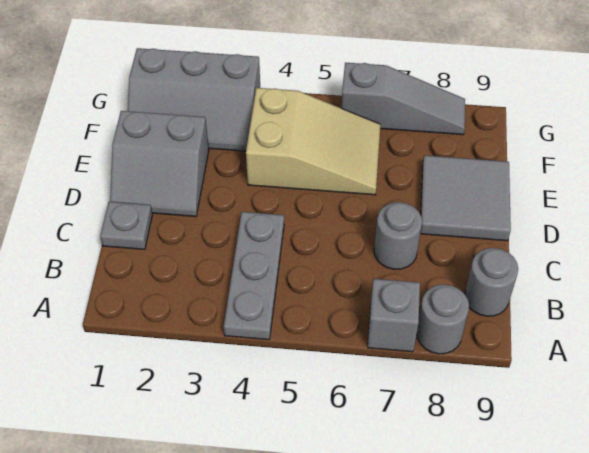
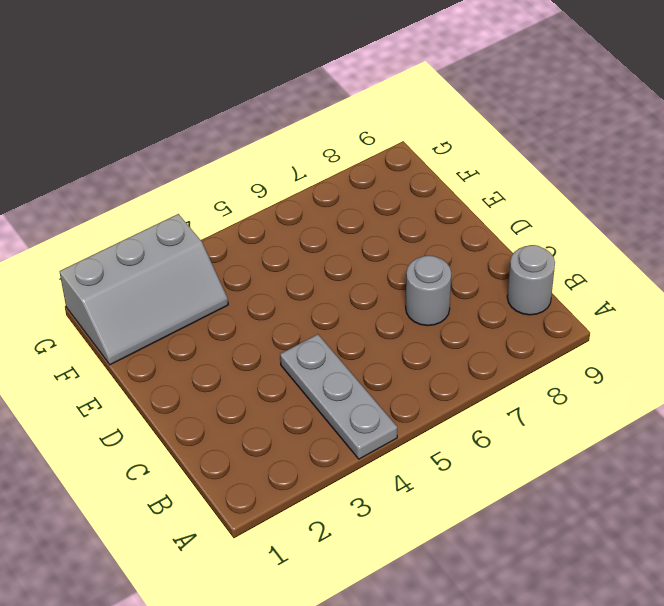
none -> grey 1x1 brick [368,279,420,352]
none -> grey 1x1 round brick [417,285,469,354]

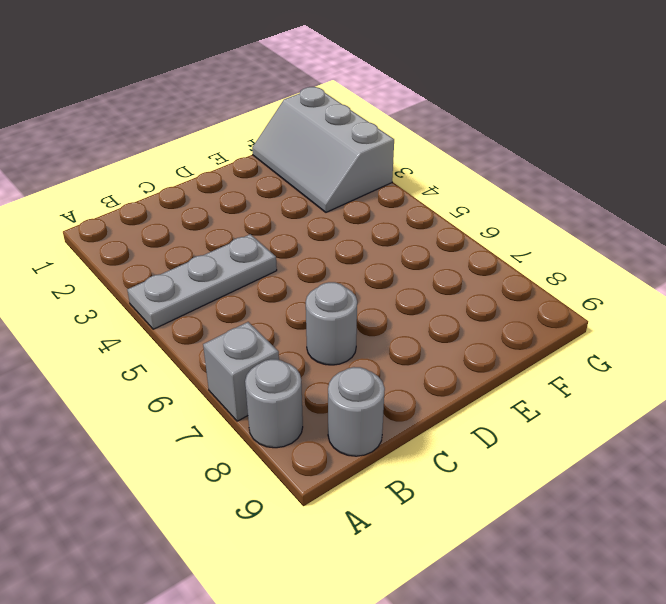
none -> grey 1x1 plate [100,202,152,249]
none -> grey 2x2 slope [110,111,209,217]

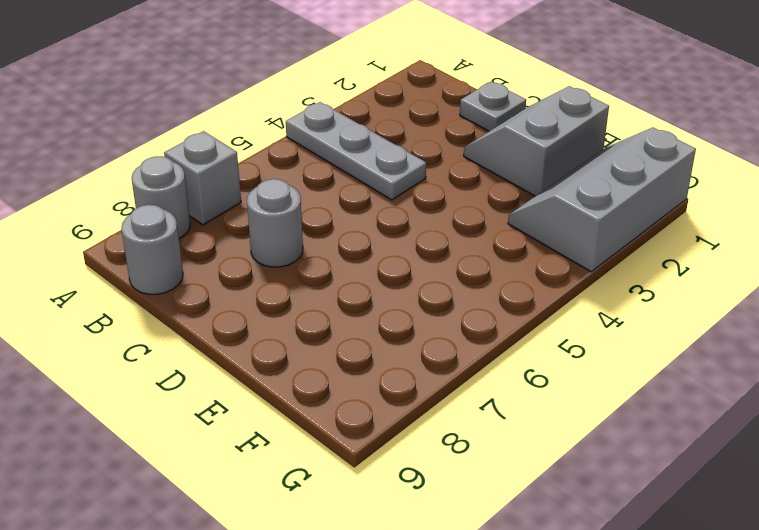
none -> grey 2x2 tile [420,155,511,241]
none -> tan 2x3 slope [246,88,380,195]

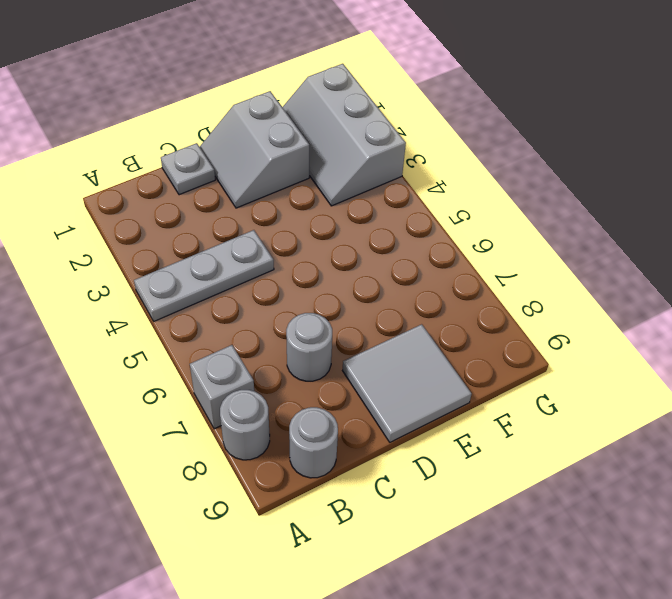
none -> tan 2x3 slope [246,88,380,195]
none -> grey 1x3 slope [341,63,465,135]

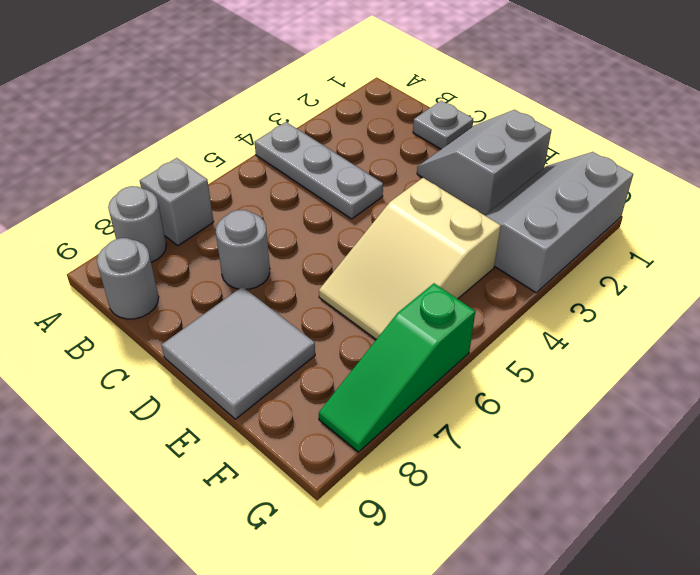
green 1x3 slope [319,283,475,452] -> grey 1x3 slope [341,63,465,135]

